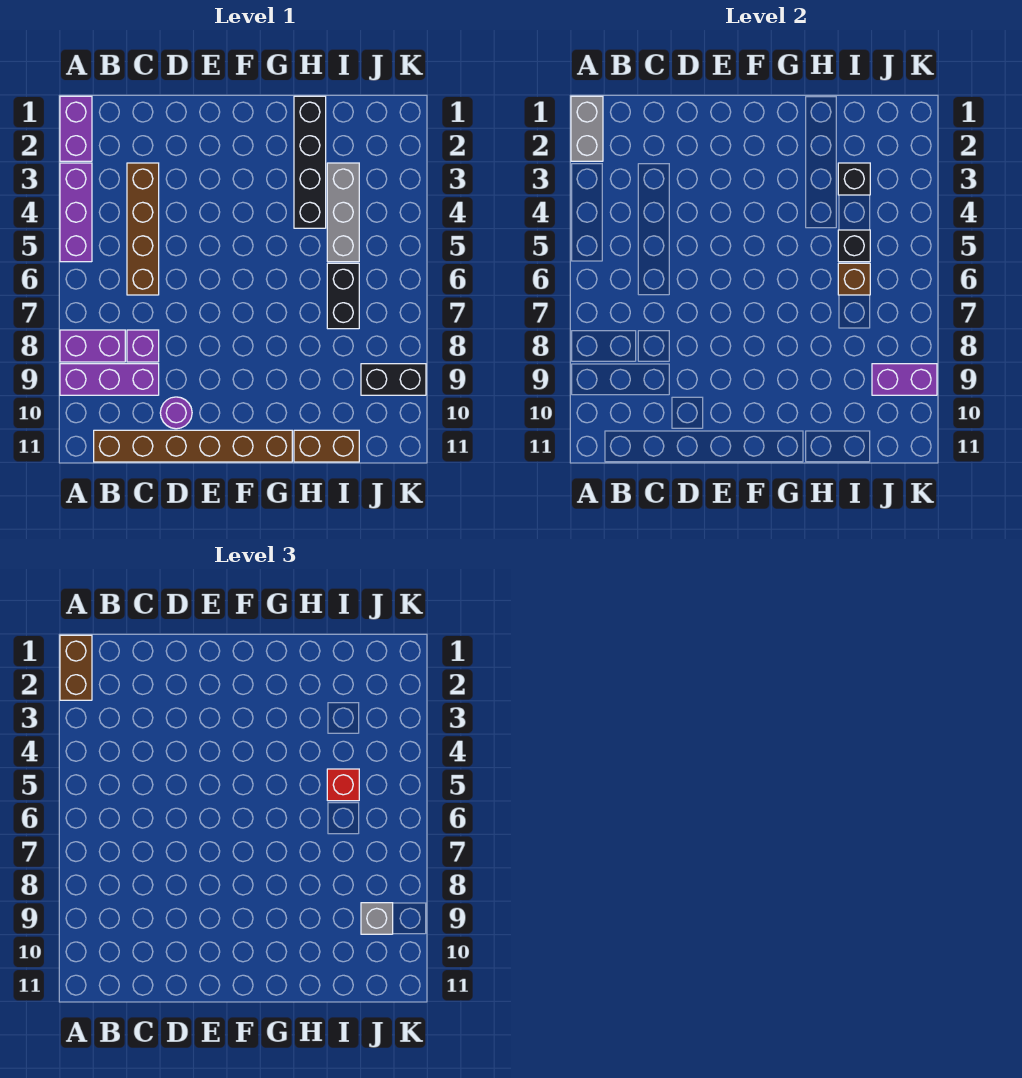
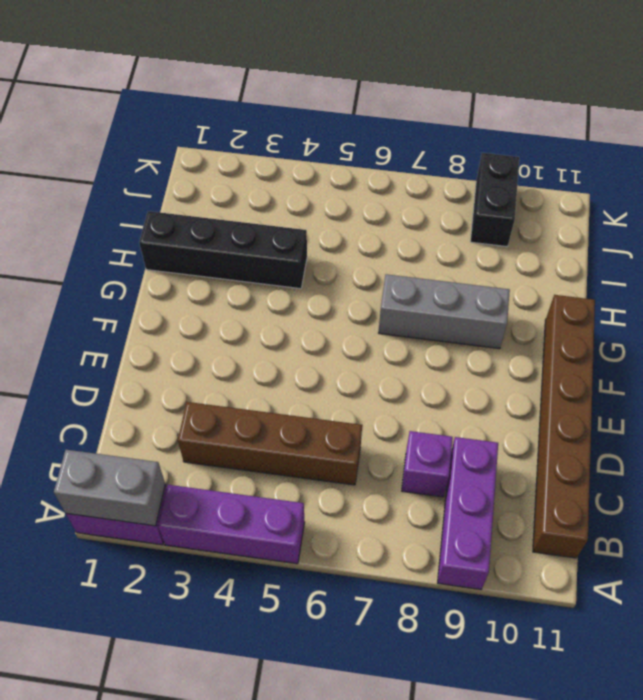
grey 1x3 brick [379,274,510,349] -> grey 1x3 brick moved to [327,163,359,262]
none -> purple 1x2 brick [60,330,125,362]
none -> purple 1x1 round brick [160,397,192,429]
none -> brown 1x2 brick [294,430,359,462]

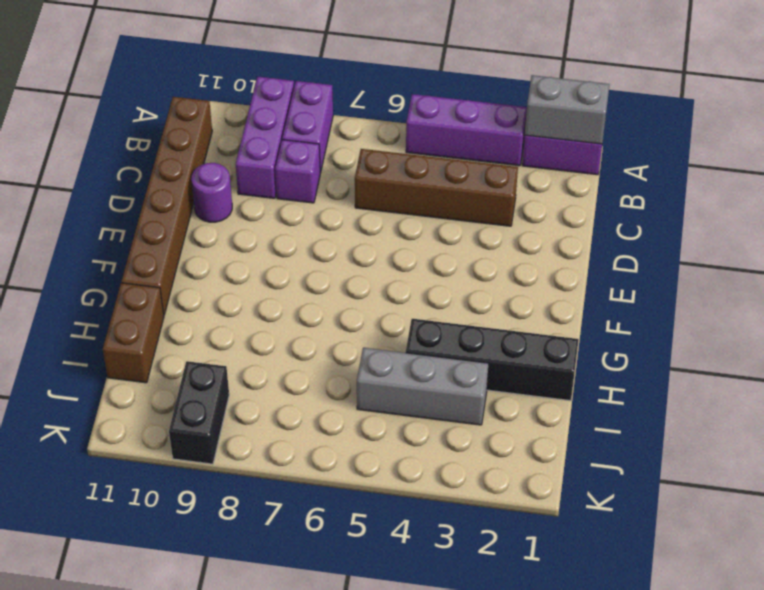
none -> black 1x2 brick [327,263,359,329]
none -> black 1x1 brick [838,163,870,195]
none -> black 1x1 brick [838,230,870,262]

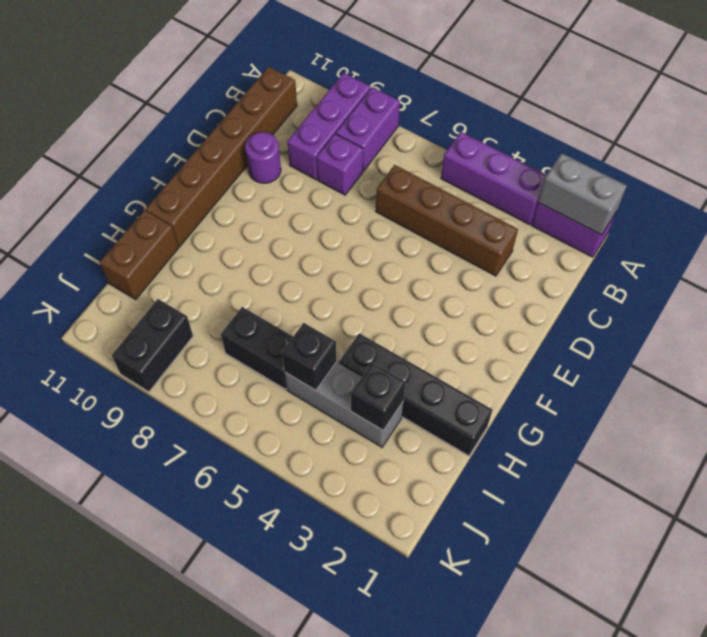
none -> brown 1x1 brick [838,263,870,295]
none -> purple 1x2 brick [872,364,937,395]
none -> brown 1x2 brick [60,635,92,700]

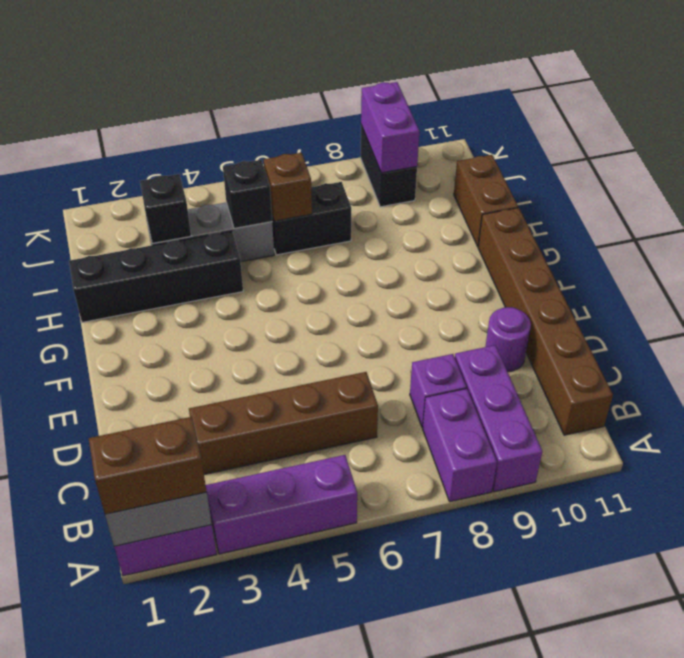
none -> red 1x1 brick [327,769,359,801]
none -> grey 1x1 brick [361,903,393,934]

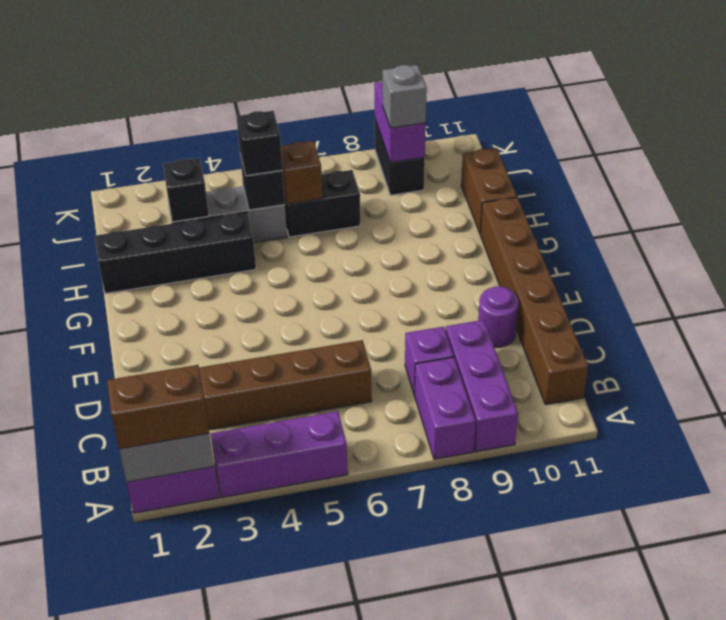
black 1x1 brick [237,111,282,176] -> red 1x1 brick [327,769,359,801]

